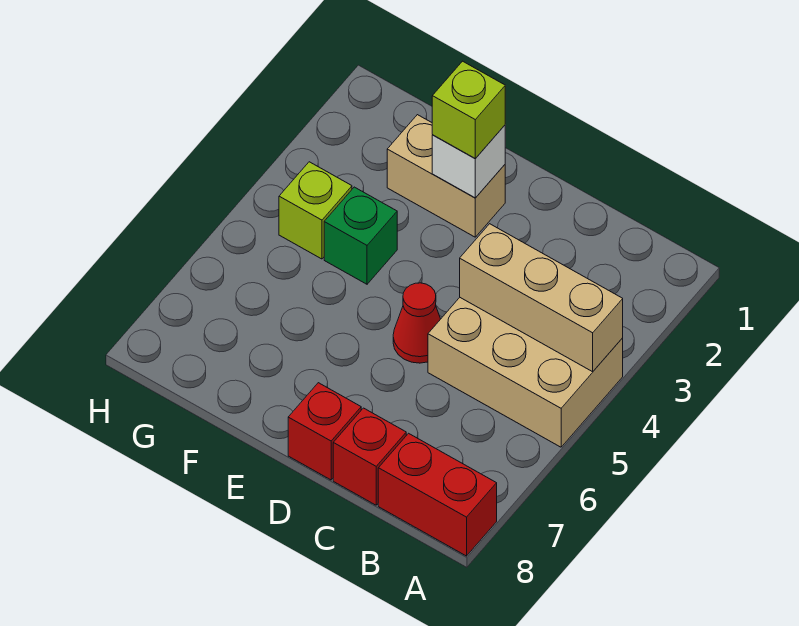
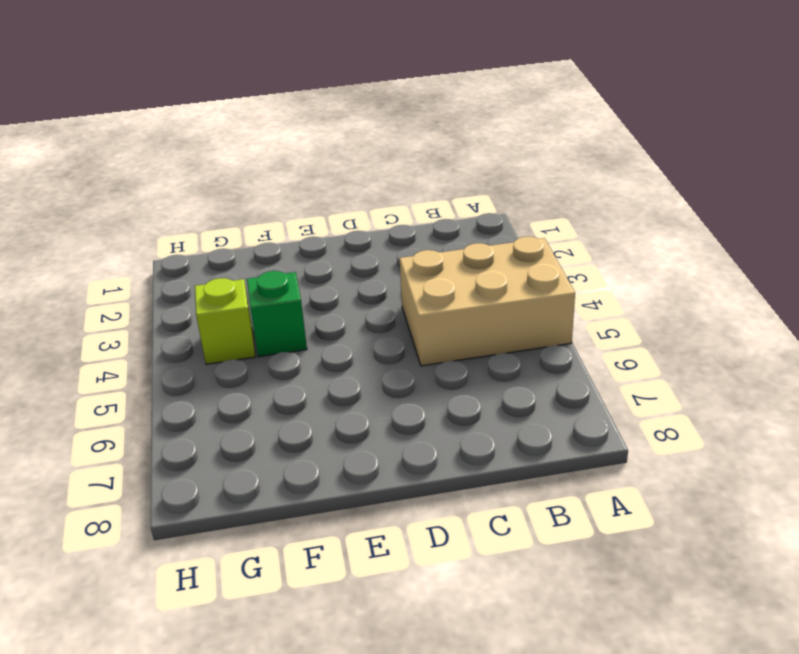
none -> red 1x2 brick [378,433,497,556]
none -> red 1x1 brick [333,408,406,505]

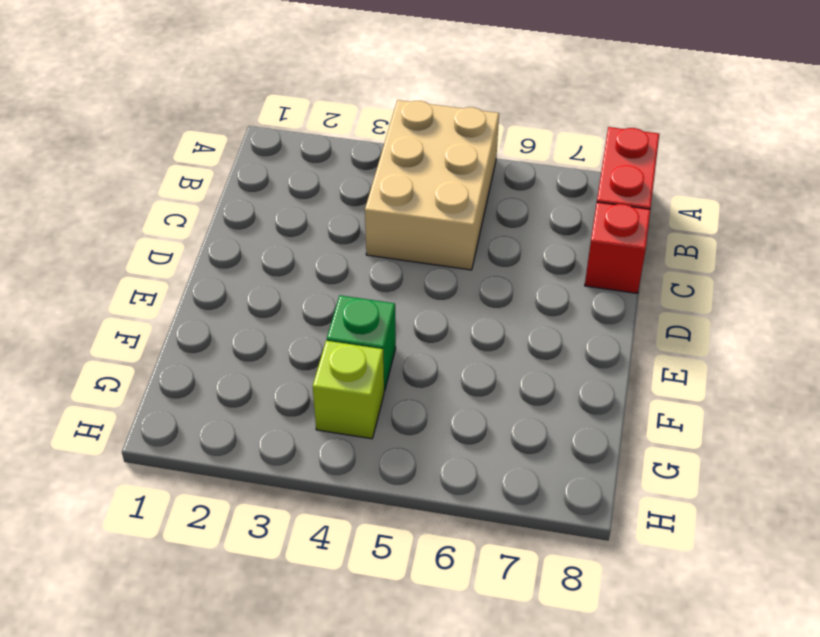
none -> red 1x1 cone [393,283,440,363]
none -> red 1x1 brick [288,383,361,480]

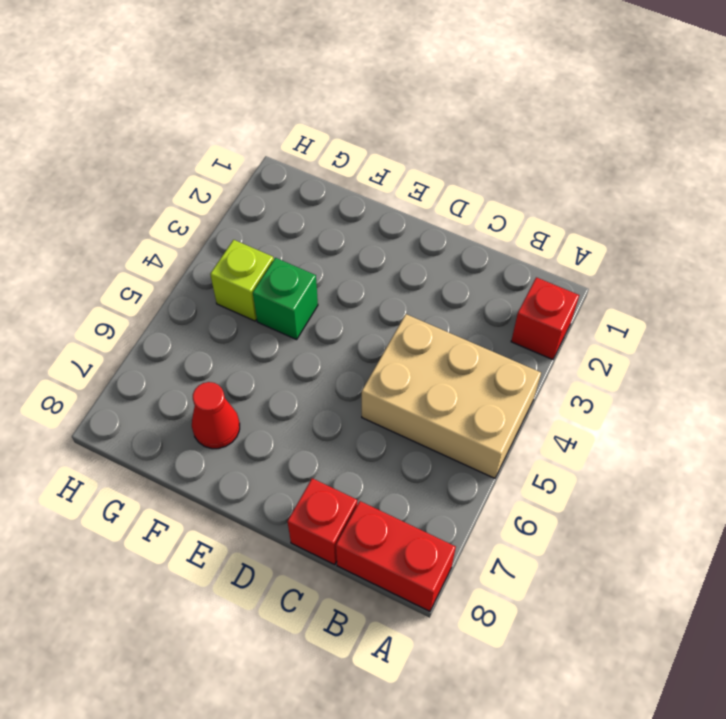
red 1x1 brick [511,277,579,360] -> red 1x1 brick moved to [288,383,361,480]
red 1x1 cone [192,382,240,449] -> red 1x1 cone moved to [393,283,440,363]
none -> tan 1x2 brick [387,115,505,237]
none -> tan 1x3 brick [460,224,623,372]

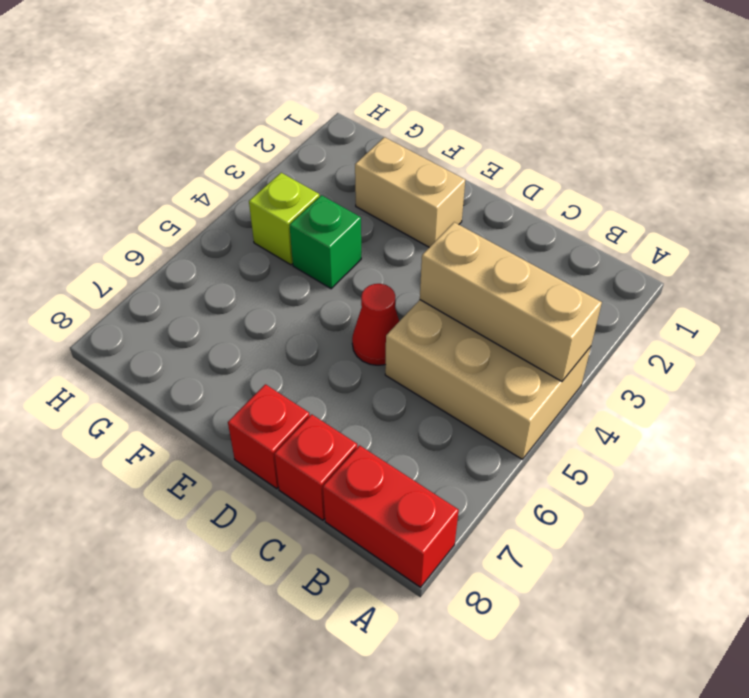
none -> white 1x1 brick [432,125,505,198]
none -> lime 1x1 brick [432,61,505,159]

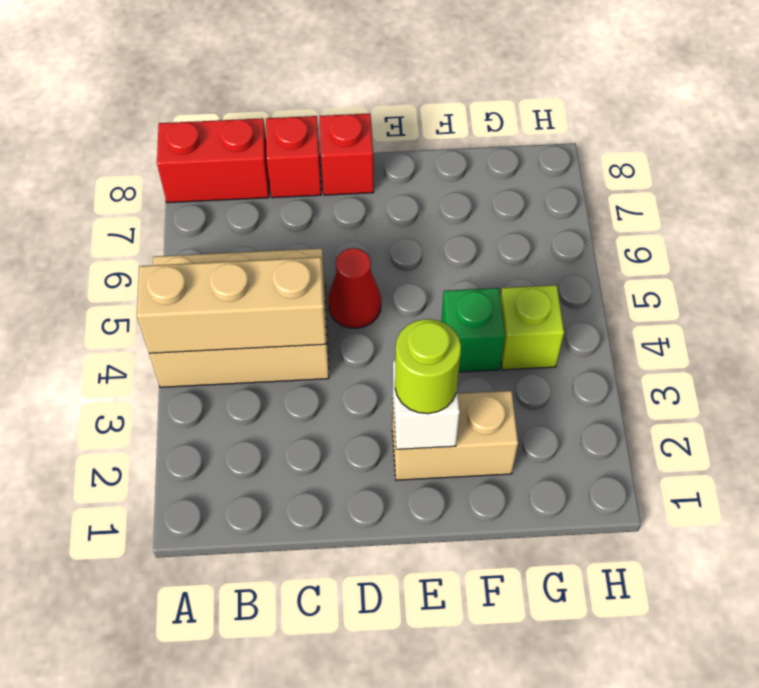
lime 1x1 round brick [395,319,461,414] -> lime 1x1 brick [432,61,505,159]

